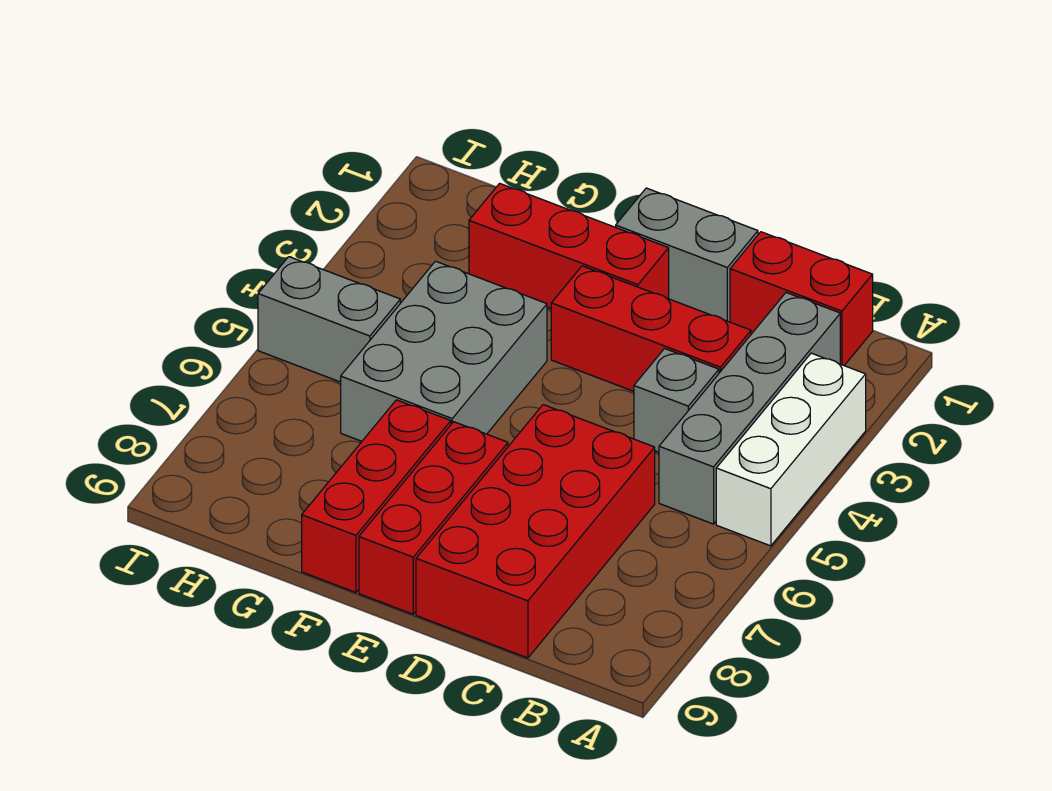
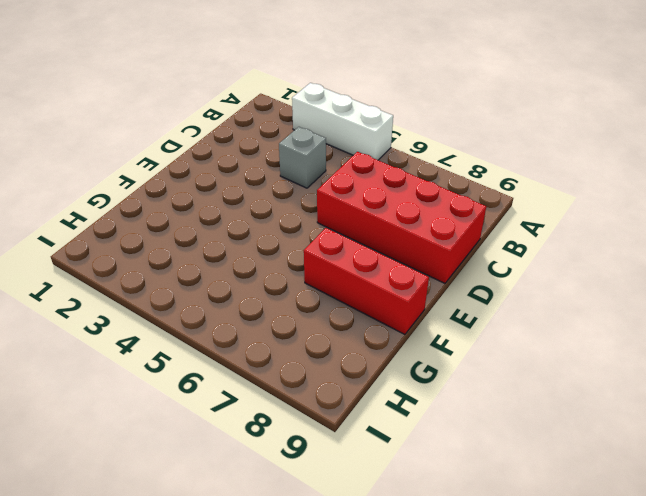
none -> red 1x2 brick [730,232,873,365]
none -> grey 1x4 brick [659,293,840,524]
none -> red 1x3 brick [551,266,751,391]

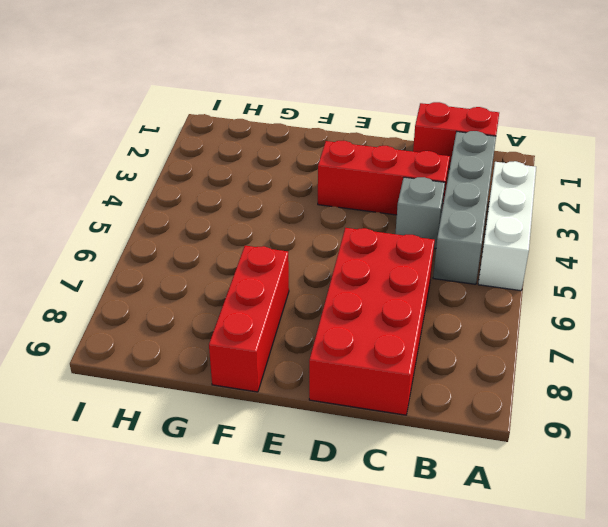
none -> grey 1x2 brick [616,188,758,322]
none -> red 1x3 brick [469,183,669,309]
none -> red 1x3 brick [359,422,508,614]

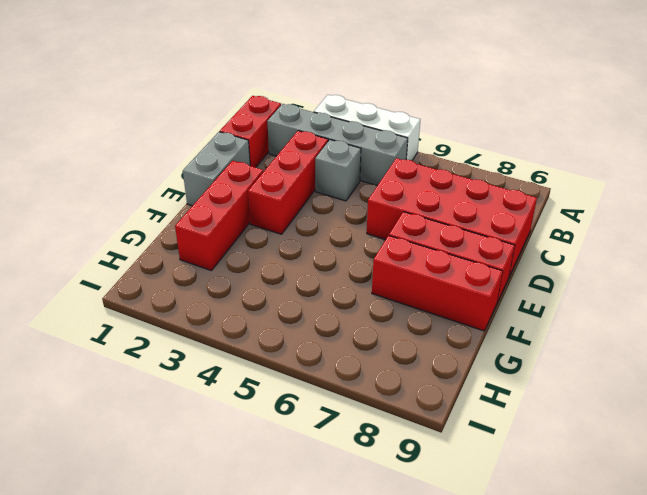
none -> grey 2x3 brick [341,261,547,441]
none -> grey 1x2 brick [258,257,400,382]

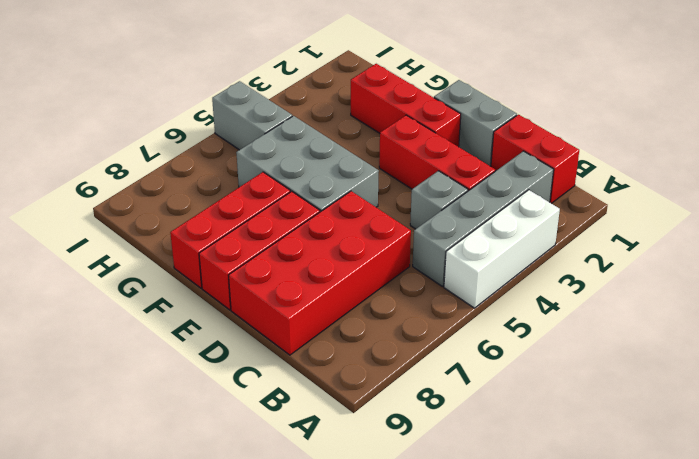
grey 2x3 brick [236,116,379,212] -> grey 2x3 brick turned to [341,261,547,441]

